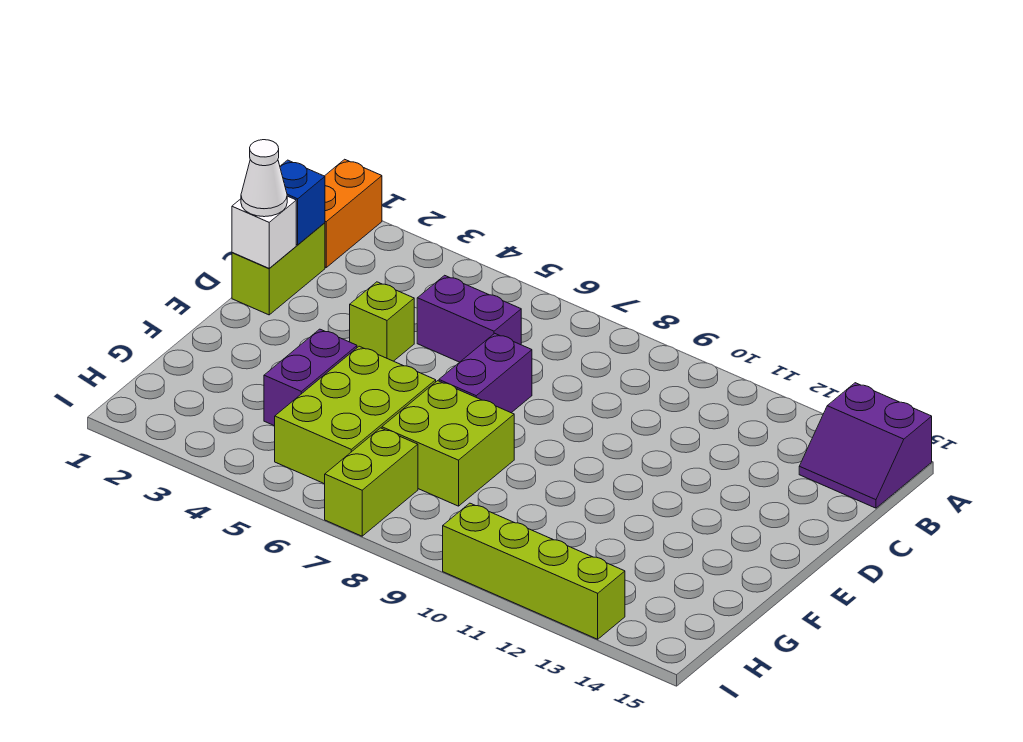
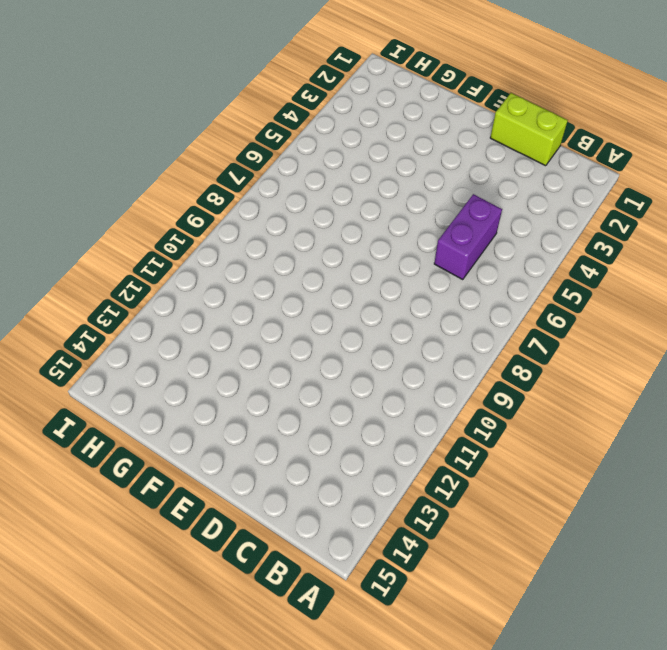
none -> orange 1x2 brick [325,159,382,267]
none -> purple 2x2 slope [799,383,932,508]
none -> lime 1x1 brick [350,282,414,361]

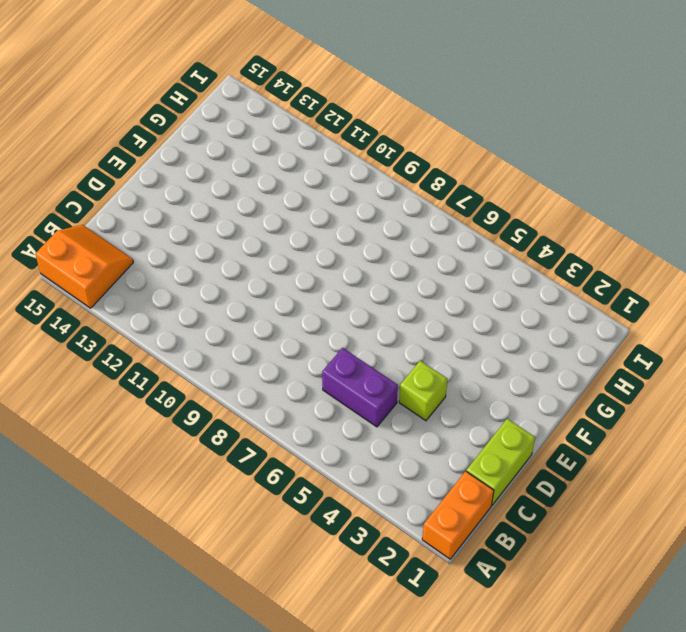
orange 2x2 slope [35,225,133,308] -> purple 2x2 slope [799,383,932,508]
none -> purple 1x2 brick [439,333,532,413]
none -> purple 1x2 brick [264,329,357,426]
none -> lime 2x3 brick [275,346,436,484]

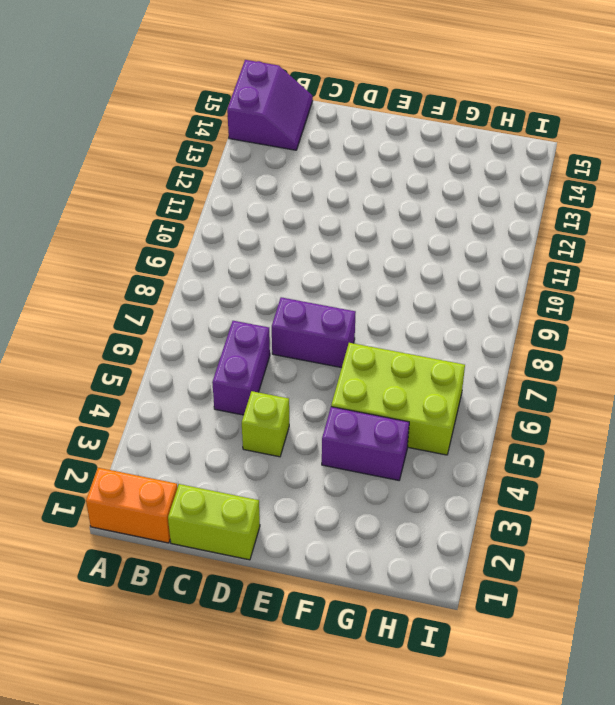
none -> lime 2x2 brick [382,381,514,506]
none -> lime 1x2 brick [325,428,418,536]
none -> lime 1x4 brick [443,503,625,639]

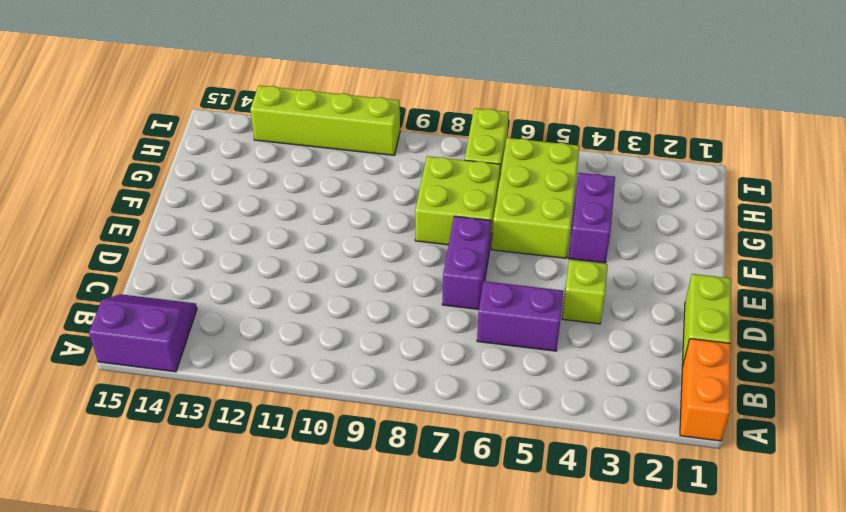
none -> blue 1x1 brick [280,160,325,245]
none -> white 1x1 brick [232,196,296,268]
none -> white 1x1 cone [241,140,287,217]

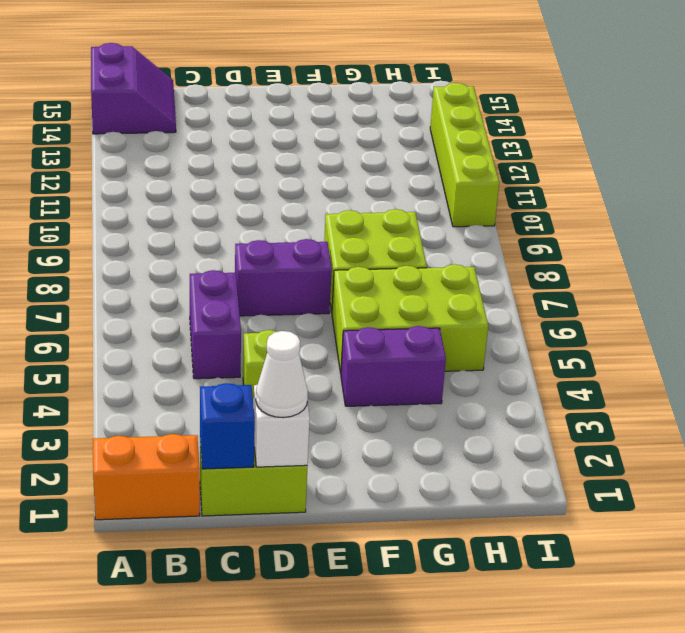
none -> lime 1x2 brick [325,428,418,536]

